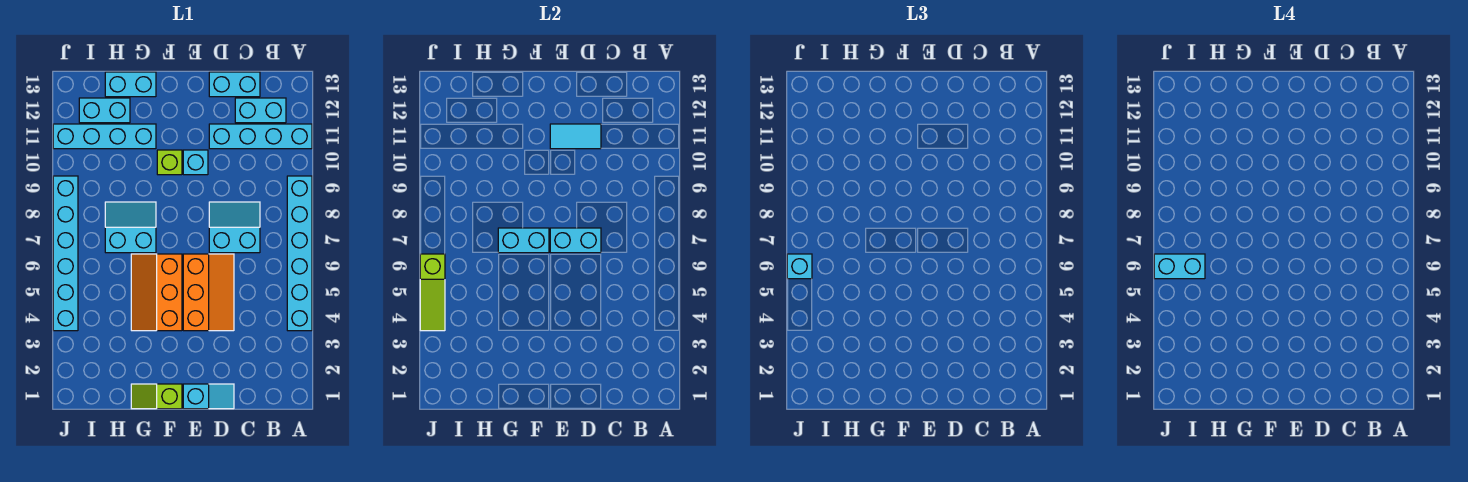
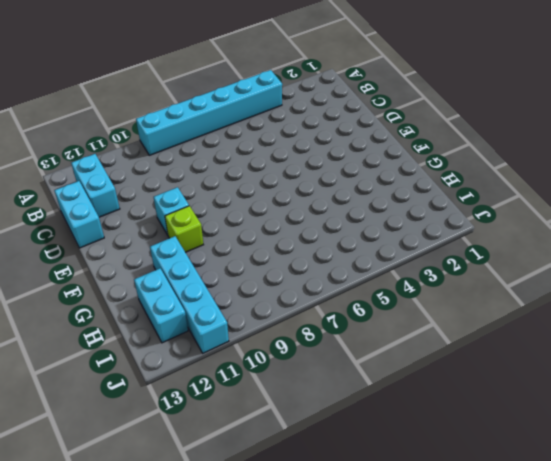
none -> cyan 1x4 brick [209,124,312,149]
none -> cyan 2x2 slope [209,202,260,253]
none -> cyan 1x2 slope [183,384,234,409]

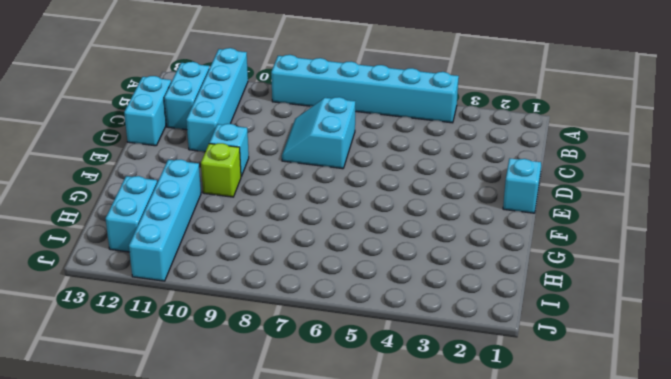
none -> orange 2x3 slope [183,254,234,331]
none -> lime 1x2 slope [131,384,182,409]
none -> orange 2x3 slope [131,254,182,331]

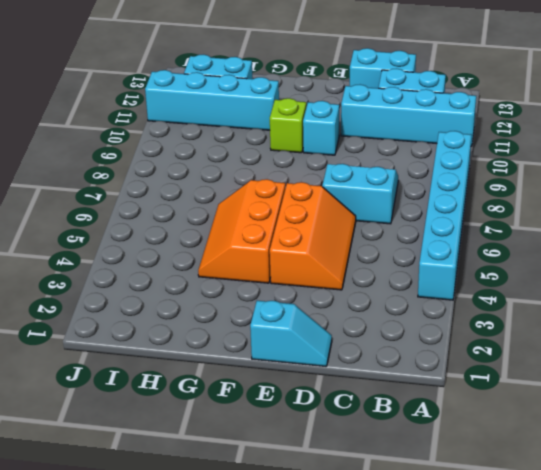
none -> lime 1x2 slope [131,384,182,409]
none -> cyan 2x2 slope [105,202,156,253]
none -> cyan 1x2 brick [105,72,156,97]

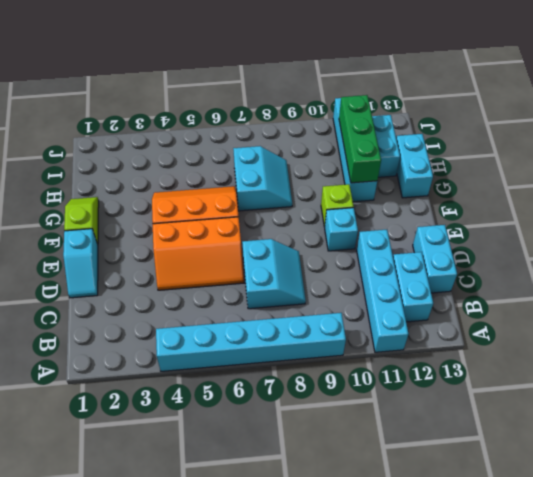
green 1x3 brick [339,95,381,183] -> none
none -> cyan 1x6 brick [53,176,78,331]
none -> cyan 1x2 brick [550,228,601,253]
none -> cyan 1x2 tile [550,124,601,149]

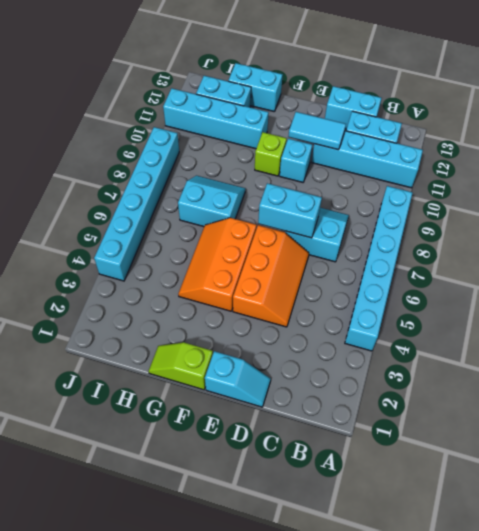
none -> cyan 1x2 brick [498,228,549,253]
none -> lime 1x3 slope [420,254,445,331]
none -> cyan 1x1 brick [787,254,812,279]

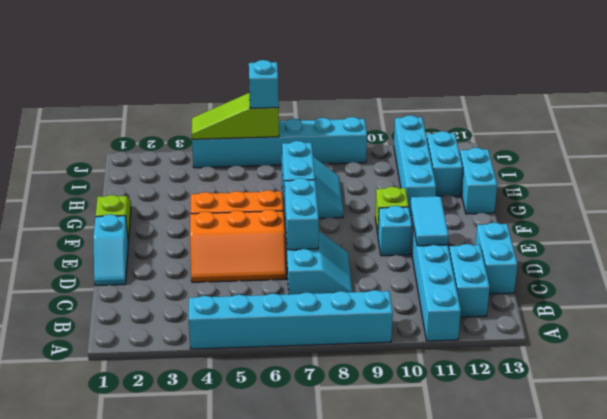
none -> cyan 1x2 brick [1154,254,1205,279]

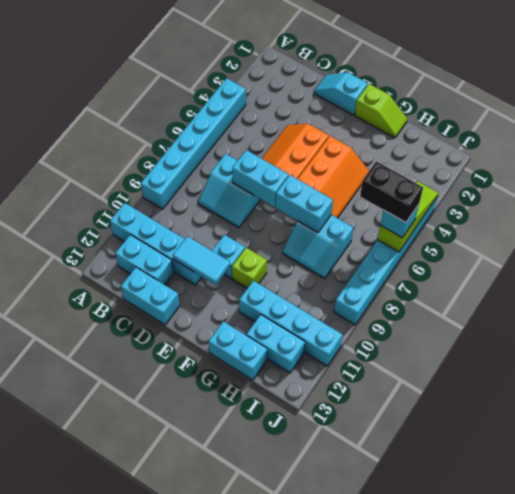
black 1x2 brick [360,161,423,222] -> cyan 1x2 brick [1154,254,1205,279]

